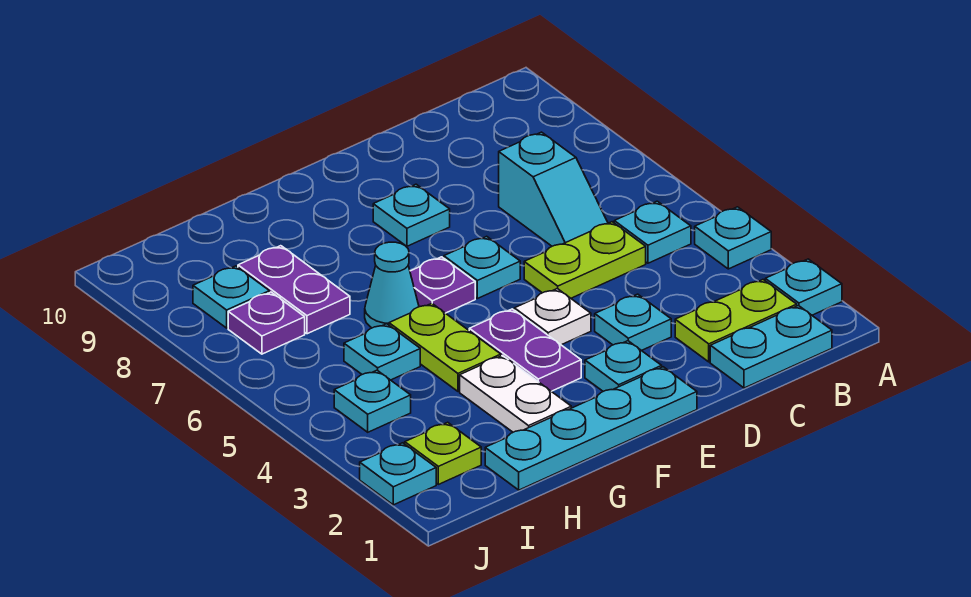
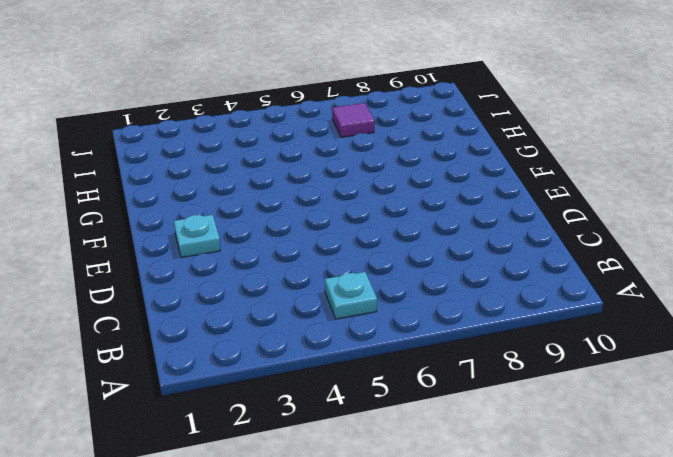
purple 1x1 tile [332,103,375,137] -> purple 1x1 plate [228,292,305,354]
none -> cyan 1x1 plate [765,259,842,315]
none -> cyan 1x1 plate [695,207,771,269]
none -> cyan 1x2 plate [710,306,832,388]

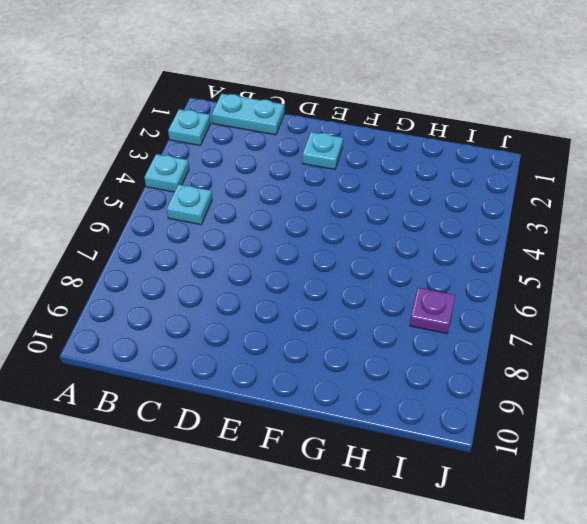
none -> lime 1x2 plate [675,280,797,362]
none -> lime 1x2 plate [524,222,646,298]
none -> cyan 1x2 slope [499,132,608,246]

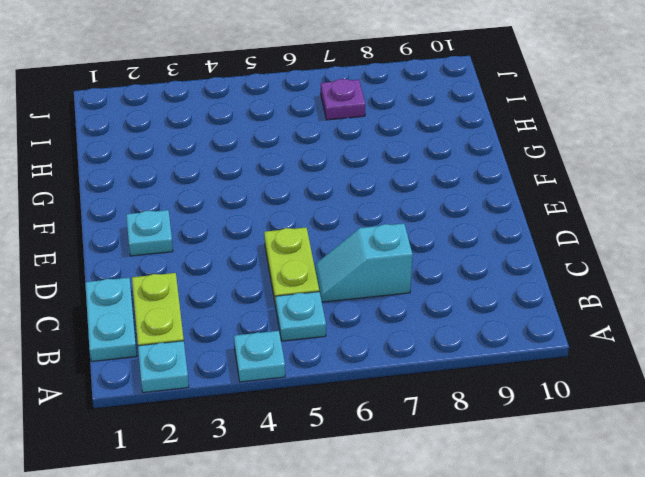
none -> cyan 1x1 plate [595,294,671,351]
none -> cyan 1x4 plate [485,367,697,490]
none -> white 1x1 plate [514,289,591,345]

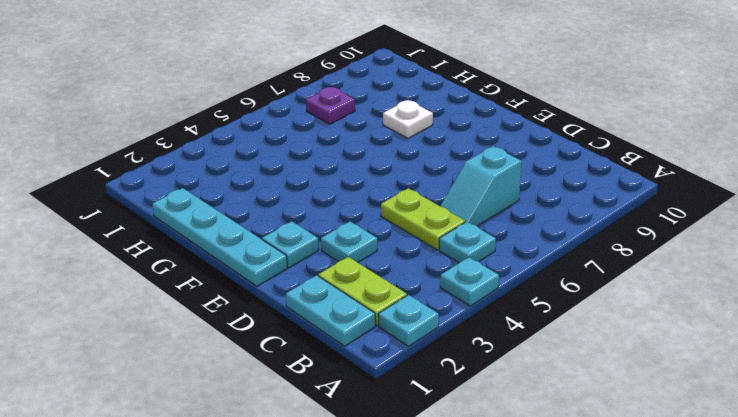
white 1x1 plate [383,100,433,138] -> white 1x1 plate moved to [514,289,591,345]
none -> cyan 1x1 plate [444,236,520,299]
none -> cyan 1x1 plate [373,184,450,246]
none -> purple 1x2 plate [469,309,581,391]

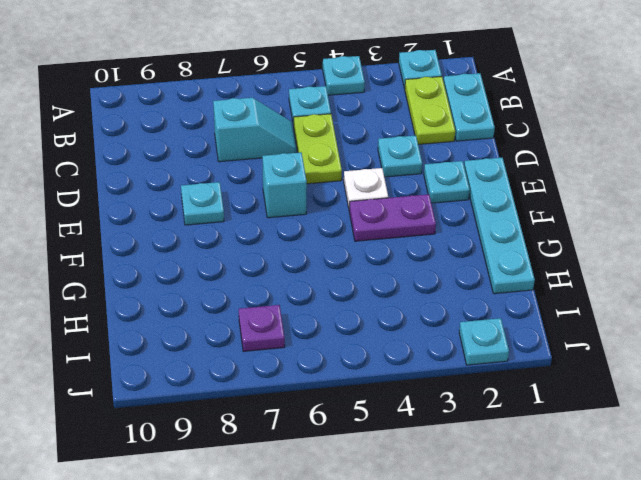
cyan 1x1 brick [262,152,307,218] -> cyan 1x1 plate [444,236,520,299]
none -> purple 1x1 plate [410,257,475,313]
none -> white 1x2 plate [460,356,571,432]
none -> lime 1x2 plate [389,303,501,391]

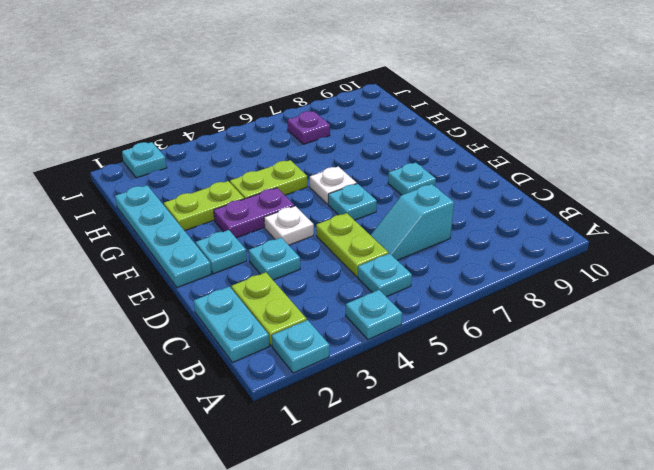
white 1x1 plate [310,167,357,204] -> purple 1x1 plate [410,257,475,313]
lime 1x2 plate [164,181,244,231] -> white 1x2 plate [460,356,571,432]
none -> cyan 1x1 cone [365,242,419,328]
none -> cyan 1x1 plate [344,324,420,380]
none -> purple 1x2 plate [238,246,350,334]

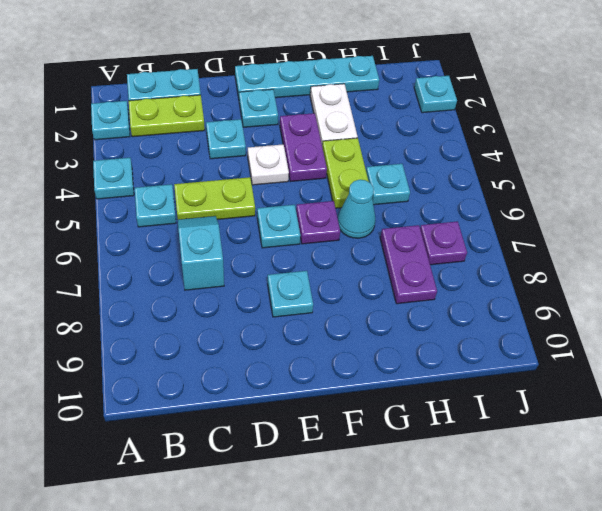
none -> lime 1x1 plate [405,422,481,484]
none -> cyan 1x1 plate [334,370,411,432]
none -> cyan 1x1 plate [193,266,269,328]

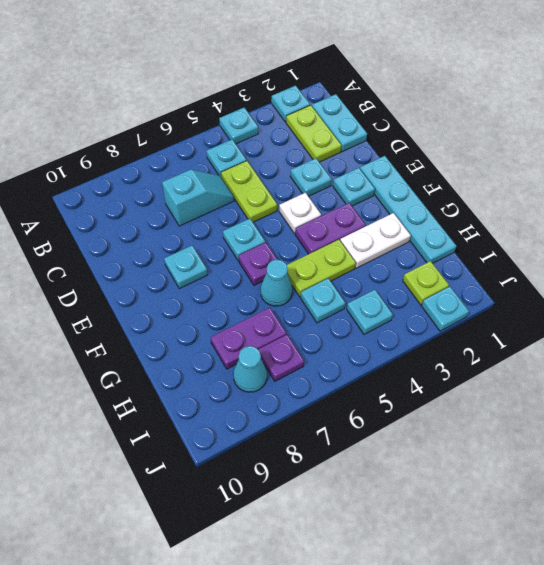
cyan 1x1 cone [233,346,267,392] -> cyan 1x1 plate [193,266,269,328]

